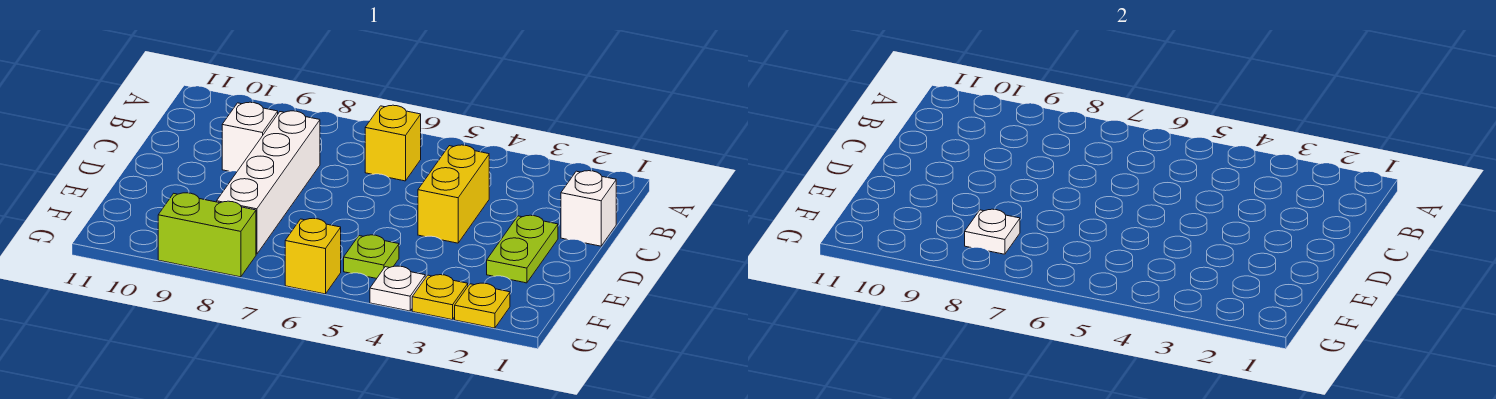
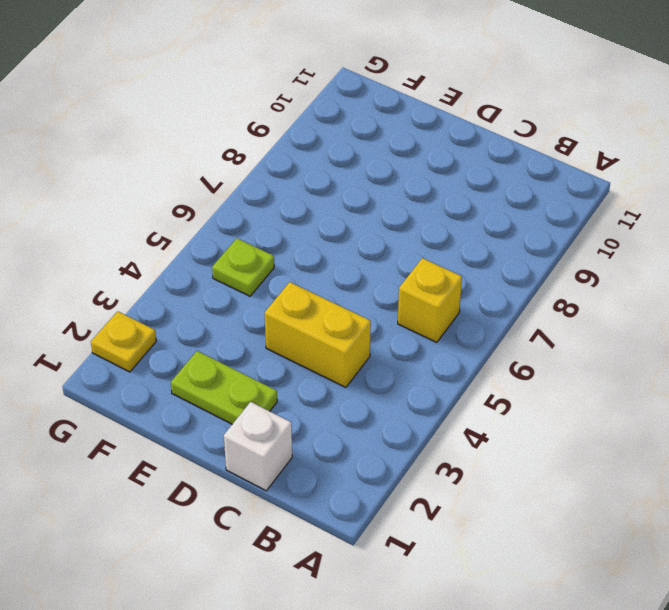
none -> white 1x4 brick [217,111,320,254]
none -> white 1x1 brick [222,102,278,171]
none -> yellow 1x1 plate [412,275,468,320]

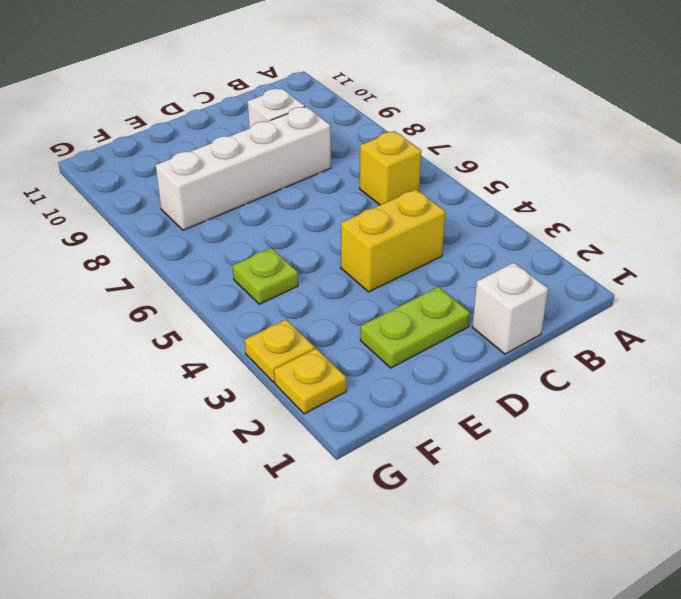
none -> white 1x1 plate [370,266,425,311]
none -> yellow 1x1 brick [285,218,341,294]
none -> lime 1x2 brick [158,193,256,277]

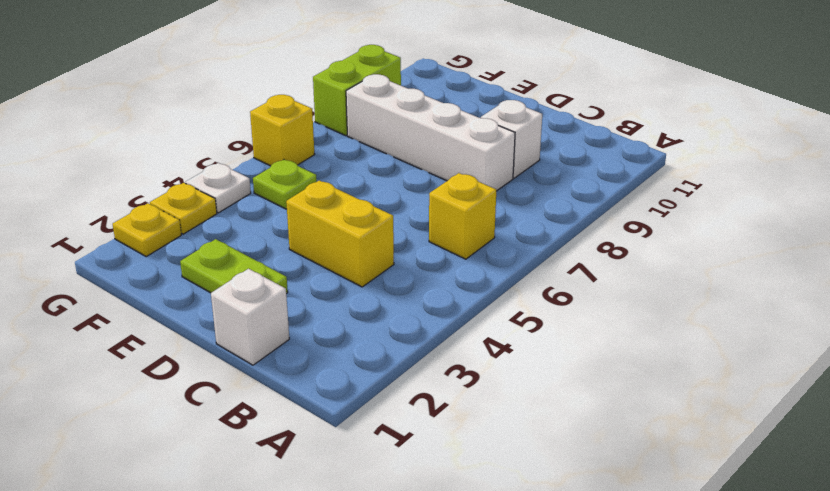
none -> white 1x1 plate [965,209,1020,254]

